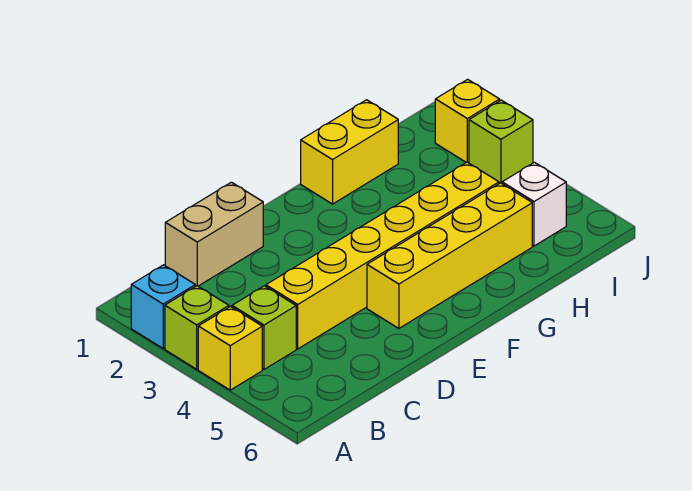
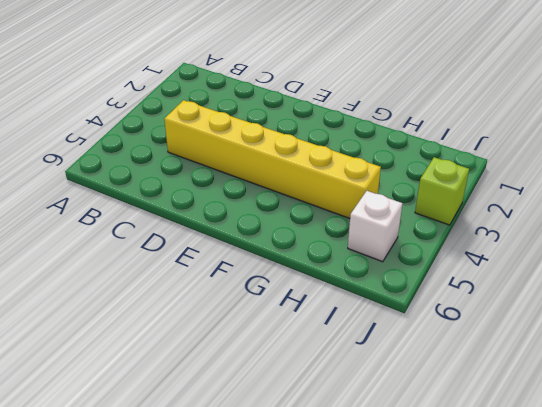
none -> cyan 1x1 brick [131,265,195,348]
none -> lime 1x1 brick [165,286,229,369]

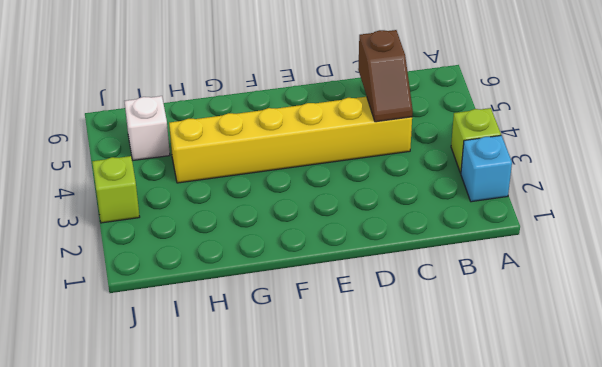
brown 1x2 slope [358,30,413,122] -> none
none -> yellow 1x1 brick [198,307,262,390]
none -> lime 1x1 brick [232,286,296,369]

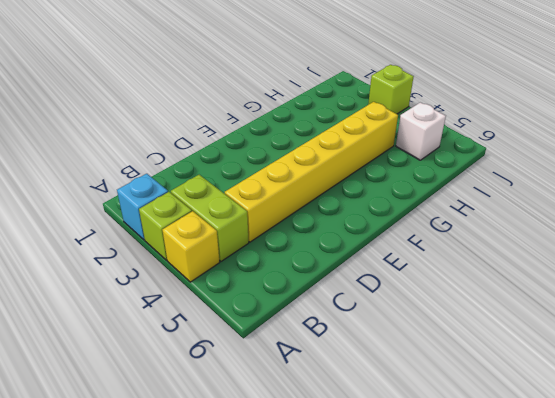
lime 1x2 brick [171,175,249,261] -> lime 1x1 brick [232,286,296,369]
none -> tan 1x2 brick [165,182,263,286]
none -> yellow 1x4 brick [367,183,532,328]

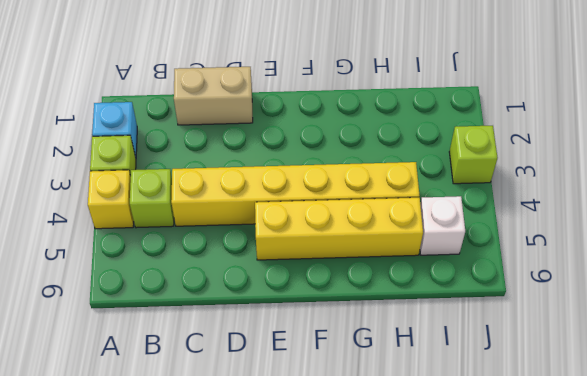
none -> yellow 1x2 brick [301,100,398,204]
none -> yellow 1x1 brick [435,79,500,163]

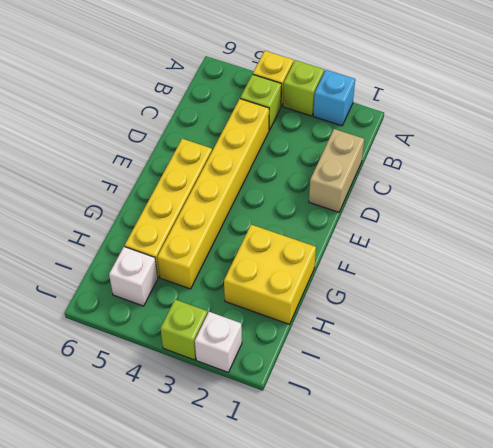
yellow 2x2 brick [224,225,316,324] -> yellow 1x2 brick [301,100,398,204]
white 1x1 brick [195,312,242,372] -> yellow 1x1 brick [435,79,500,163]

